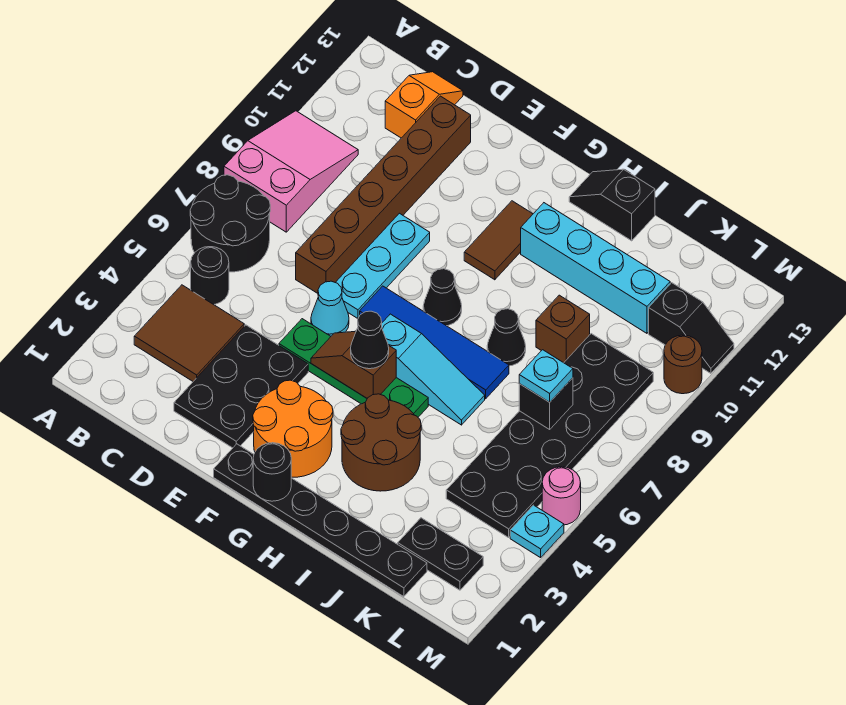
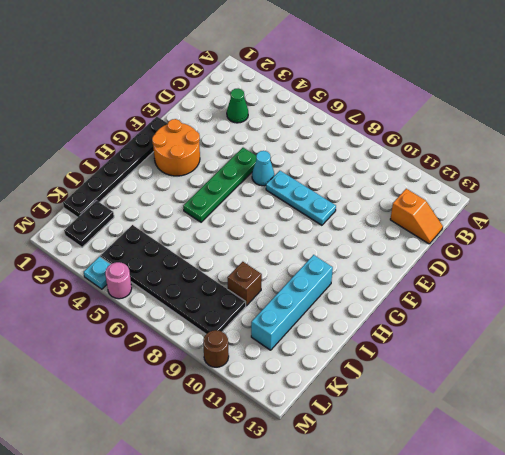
green 1x1 cone [227,88,248,123] -> brown 2x2 tile [134,285,244,381]
none -> black 2x2 round brick [190,175,270,272]
none -> pink 2x3 slope [224,111,358,232]
none -> black 1x1 round brick [191,247,229,305]
none -> black 2x3 plate [174,325,308,448]

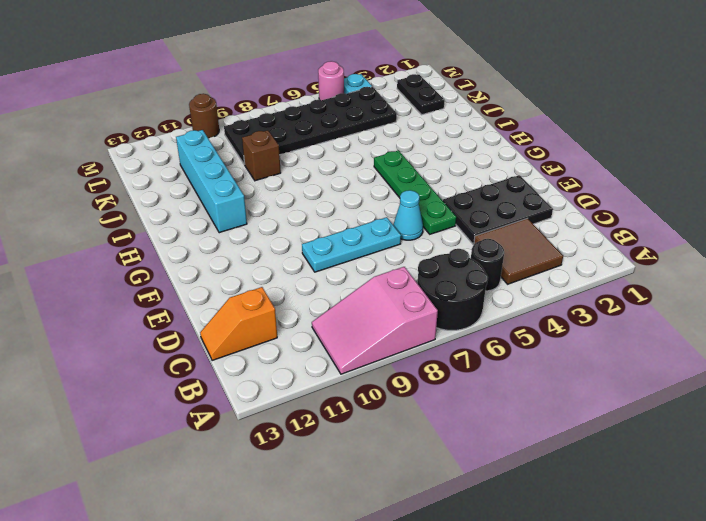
none -> brown 1x6 brick [296,96,471,293]
none -> black 1x6 plate [214,444,427,597]
none -> orange 2x2 round brick [253,380,333,477]
none -> blue 1x4 tile [360,286,509,399]

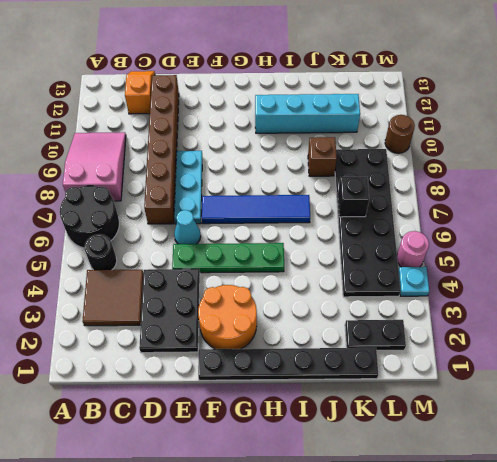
none -> cyan 1x3 slope [382,314,485,425]
none -> black 1x1 cone [423,269,462,326]
none -> brown 1x2 tile [464,201,533,280]
none -> brown 2x2 round brick [341,394,421,491]

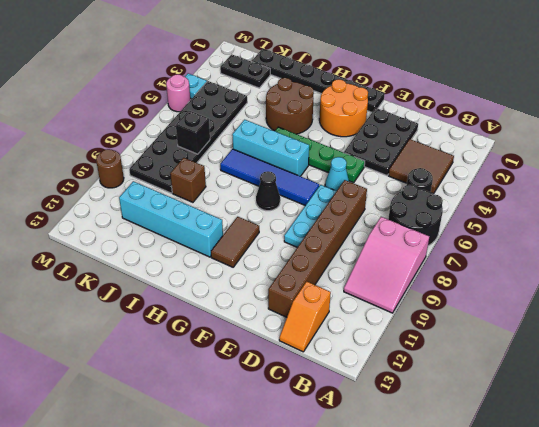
cyan 1x3 brick [232,120,309,176] -> cyan 1x3 slope [382,314,485,425]
none -> black 1x2 slope [569,169,655,241]
none -> black 1x1 cone [487,309,526,366]
none -> black 1x2 slope [649,283,734,373]
none -> brown 1x2 slope [311,331,396,398]

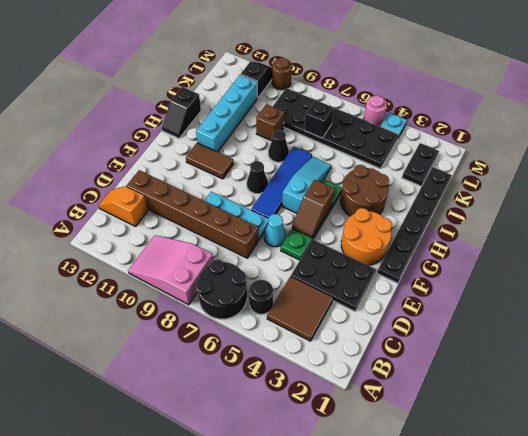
none -> black 1x1 round brick [253,443,291,501]
none -> black 1x1 cone [351,311,389,369]
none -> cyan 1x1 plate [519,350,573,402]

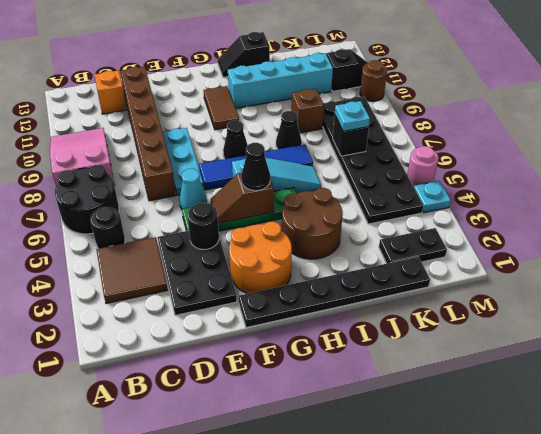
black 1x1 round brick [187,203,219,250] -> black 1x1 round brick moved to [253,443,291,501]

